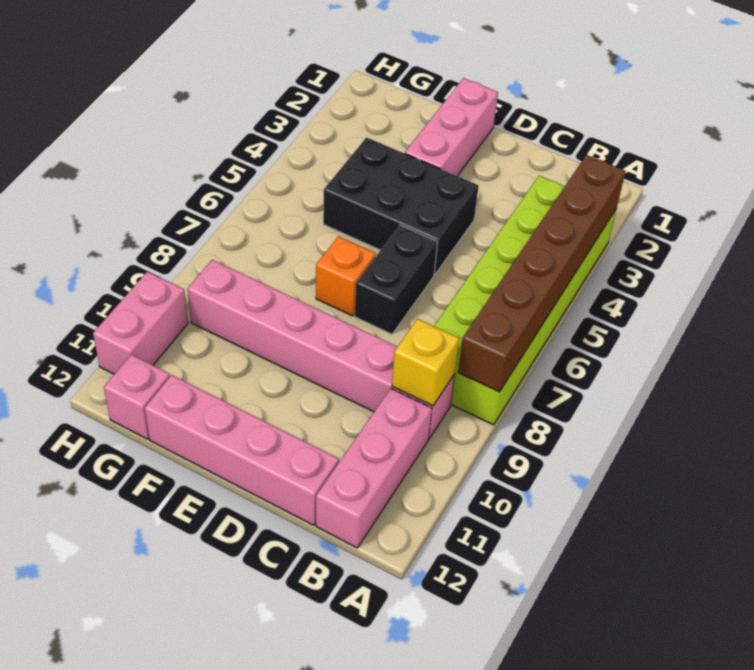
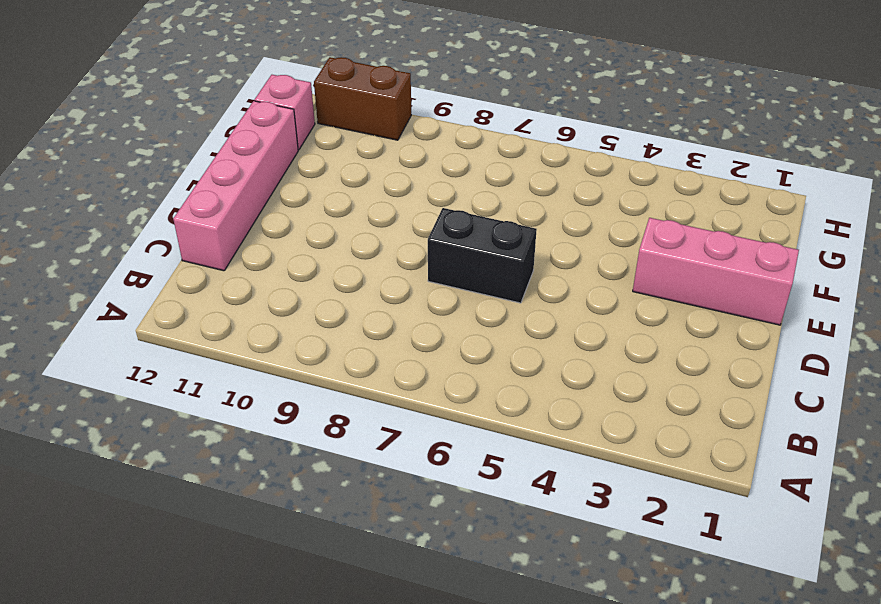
brown 1x2 brick [314,57,411,140] -> pink 1x2 brick [93,272,188,374]
none -> lime 2x6 brick [434,176,616,425]
none -> pink 1x6 brick [187,260,455,438]
none -> pink 1x3 brick [316,389,432,548]

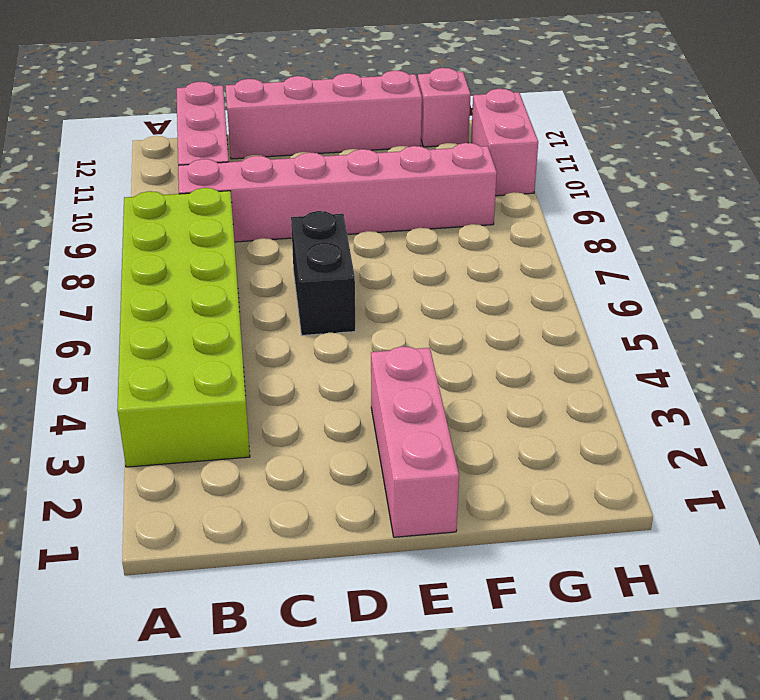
none -> black 2x3 brick [323,137,479,275]
none -> orange 1x1 brick [316,236,376,316]
none -> brown 1x6 brick [458,155,626,392]

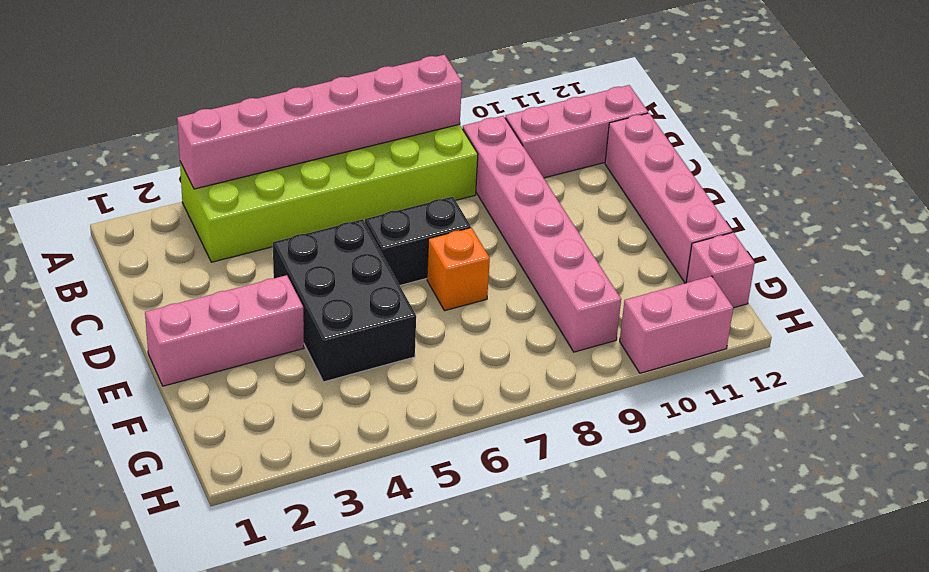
pink 1x6 brick [177,55,462,189] -> brown 1x6 brick [458,155,626,392]
none -> yellow 1x1 brick [392,319,459,406]

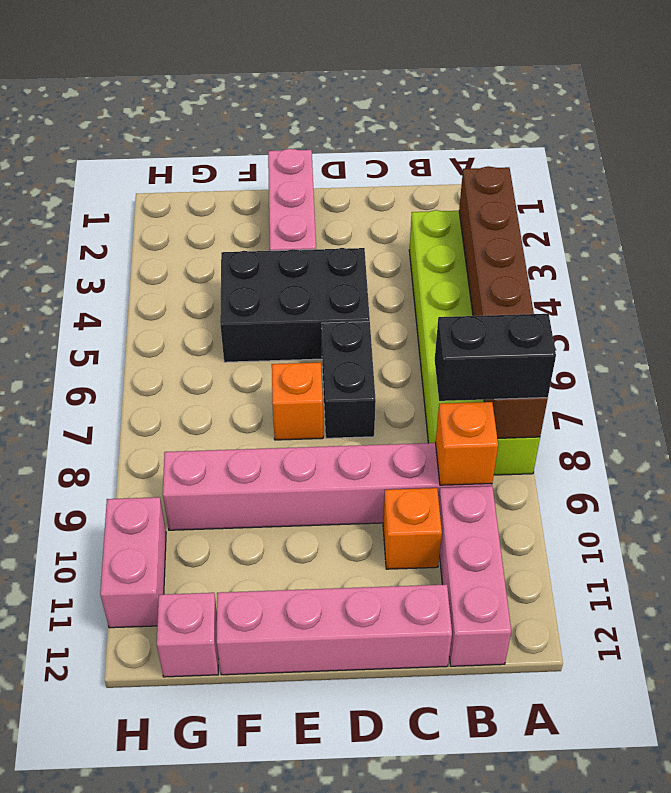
black 1x2 brick [435,314,556,401] -> none
orange 1x1 brick [435,402,498,485] -> yellow 1x1 brick [392,319,459,406]
orange 1x1 brick [383,488,442,569] -> none

